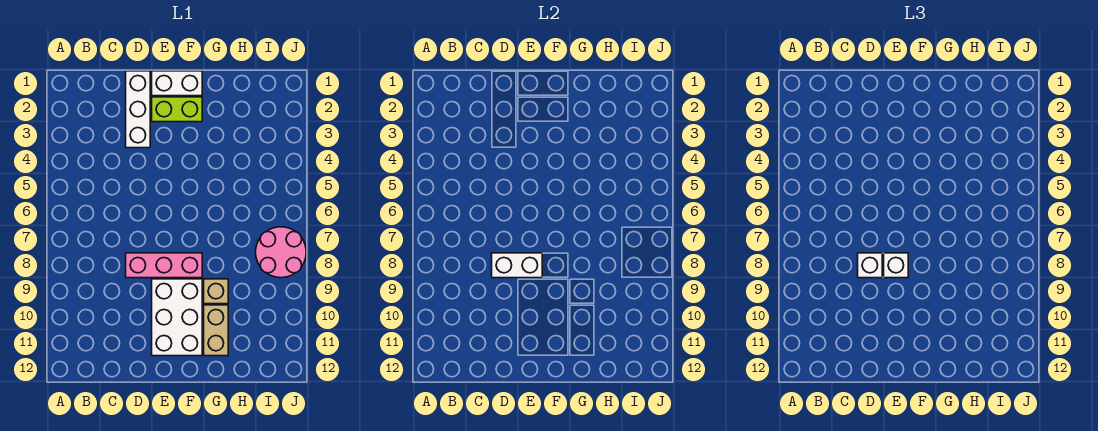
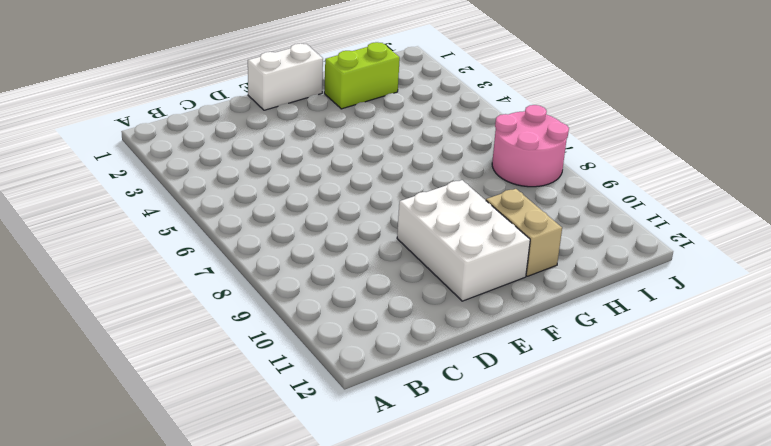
lime 1x2 brick [324,42,400,109] -> lime 1x2 brick moved to [152,97,202,122]
none -> white 1x3 brick [126,71,150,148]
none -> pink 1x3 brick [126,253,202,278]

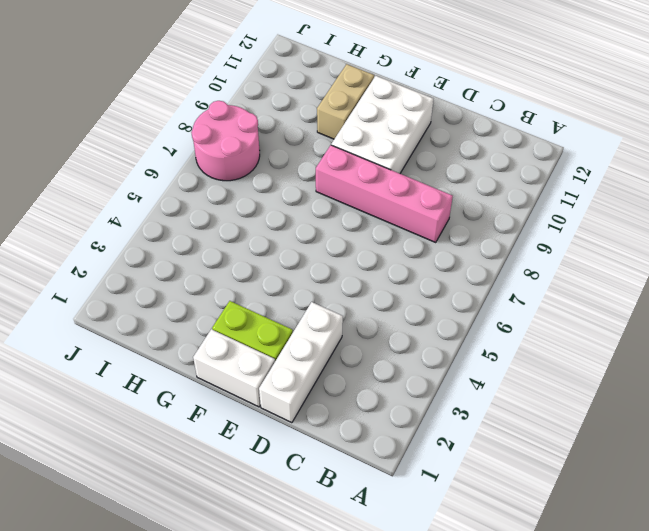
pink 1x4 brick [316,145,453,242] -> pink 1x3 brick [126,253,202,278]
none -> tan 1x1 brick [204,279,228,304]
none -> white 1x2 brick [492,253,542,278]

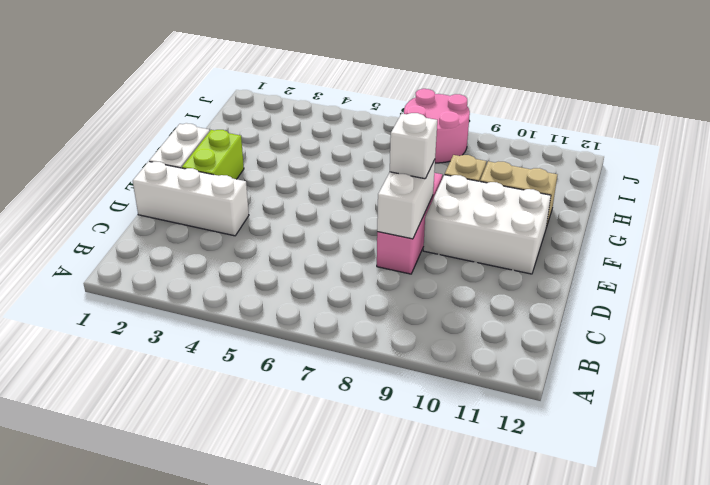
none -> white 1x1 brick [858,253,882,278]

